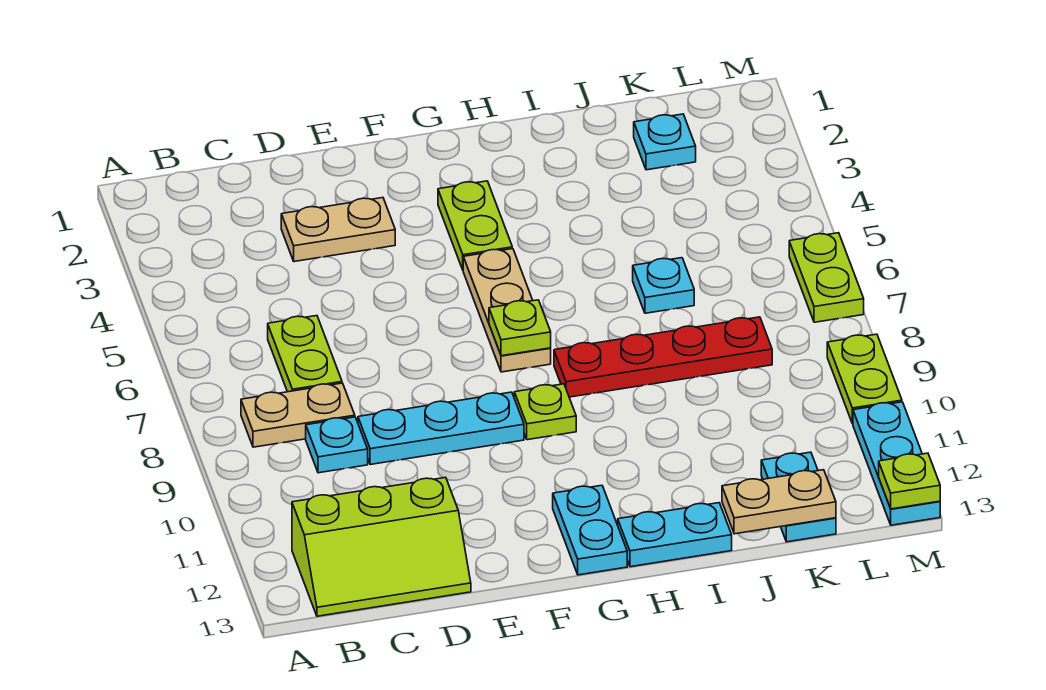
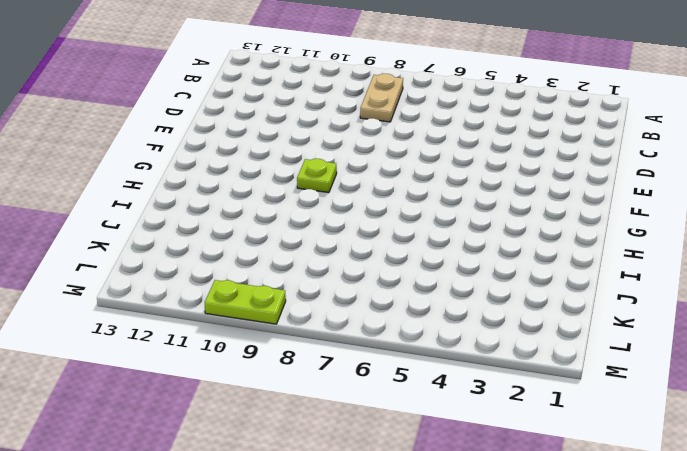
none -> lime 2x3 slope [292,477,471,616]
none -> lime 1x2 plate [268,316,342,392]
none -> cyan 1x1 plate [306,417,368,473]

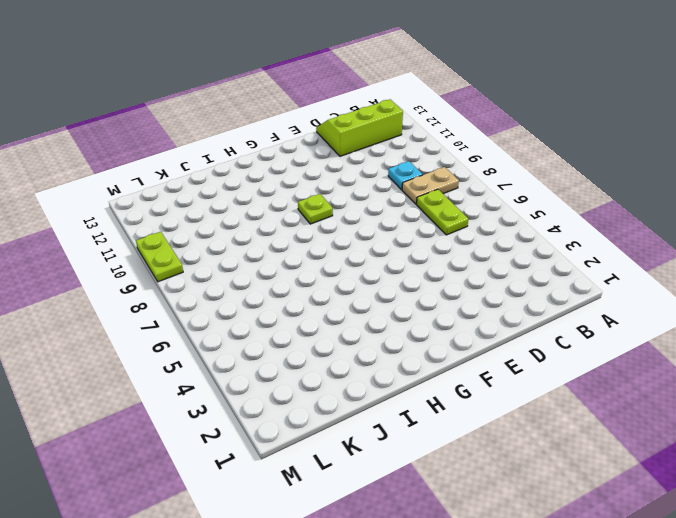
none -> tan 1x2 plate [281,198,395,262]
none -> cyan 1x3 plate [358,392,524,465]
none -> lime 1x2 plate [438,181,512,269]

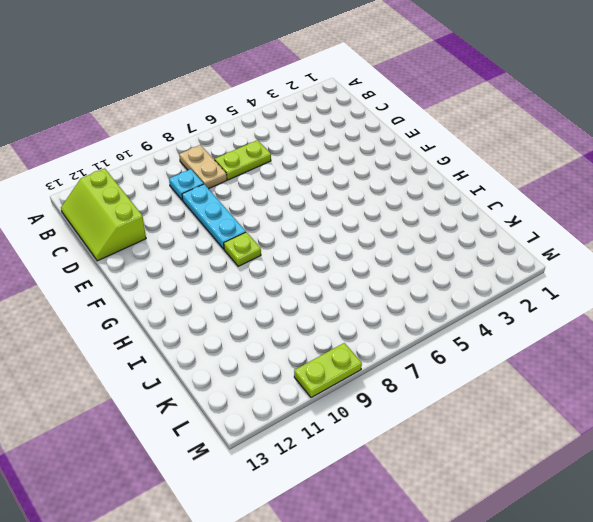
none -> tan 1x2 plate [281,198,395,262]
none -> lime 1x2 plate [438,181,512,269]
none -> tan 1x3 plate [463,249,551,372]

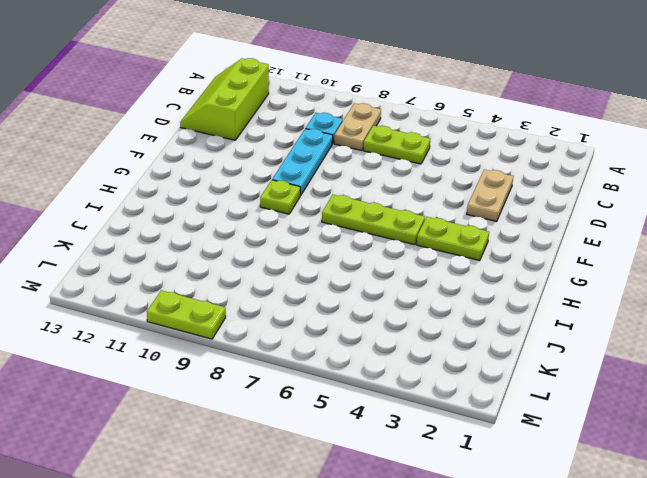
lime 1x3 plate [322,195,425,245] -> tan 1x3 plate [463,249,551,372]
none -> cyan 1x2 plate [553,485,627,575]
none -> red 1x4 plate [554,317,772,397]
none -> cyan 1x2 plate [618,503,732,567]

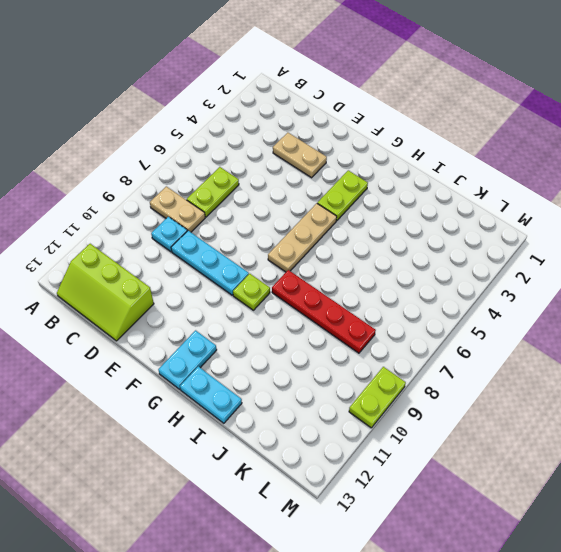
none -> cyan 1x1 plate [633,258,694,313]
none -> cyan 1x1 plate [634,114,696,170]
none -> cyan 1x2 plate [761,452,836,542]

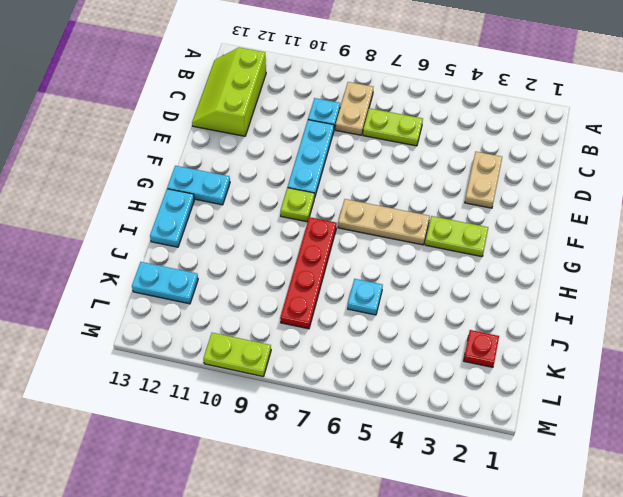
red 1x1 plate [464,330,499,367] -> cyan 1x1 plate [634,114,696,170]
none -> lime 1x2 plate [789,233,864,322]
none -> cyan 1x3 plate [853,402,940,525]
none -> lime 1x1 plate [489,300,551,356]

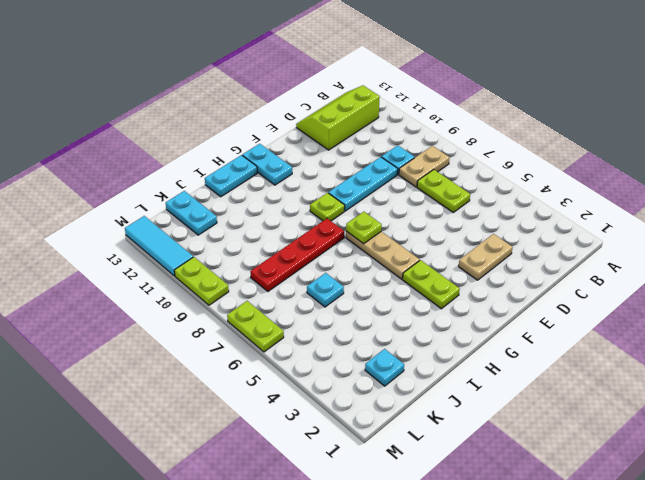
cyan 1x3 tile [125,216,193,276] -> cyan 1x3 plate [853,402,940,525]
none -> tan 1x2 plate [722,470,836,534]
none -> lime 1x1 plate [879,453,940,509]

